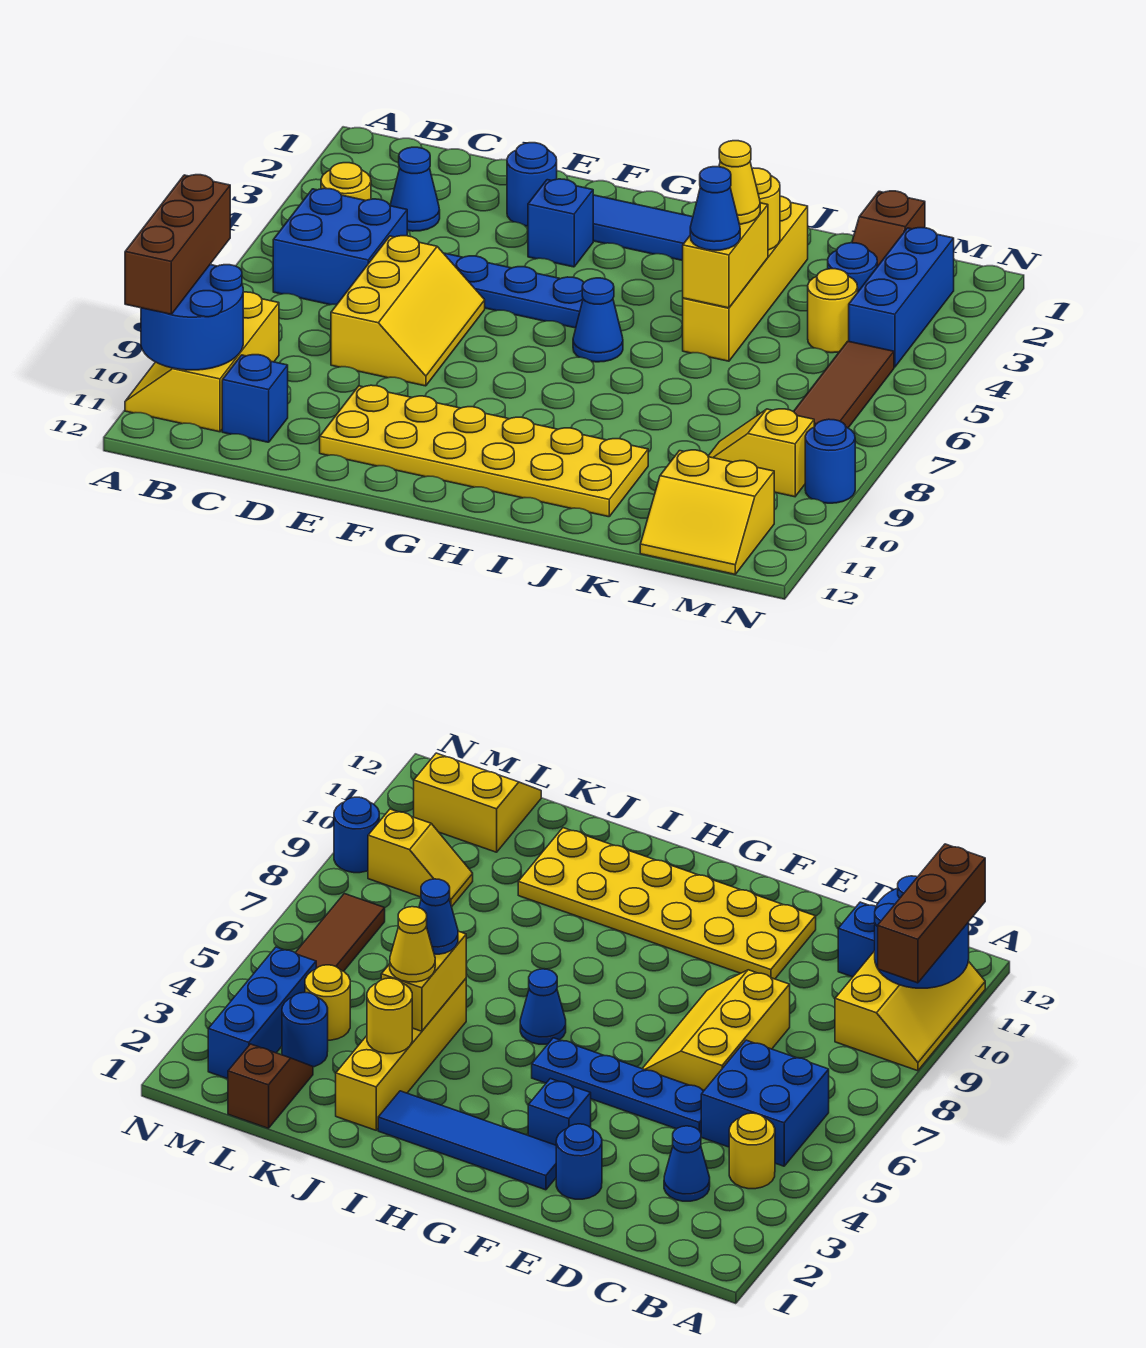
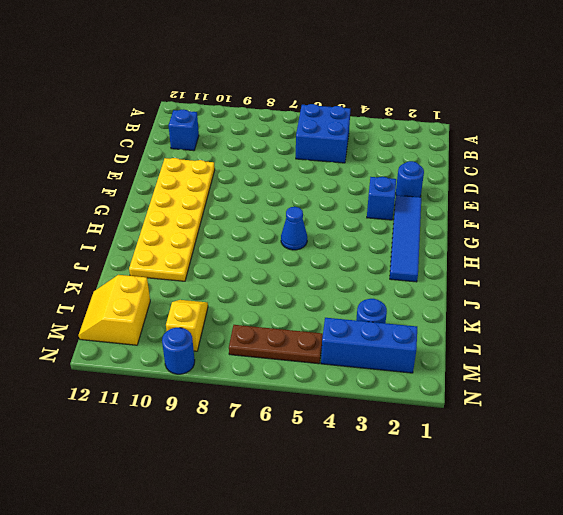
brown 1x3 plate [229,325,323,364] -> brown 1x3 tile [794,341,894,428]
none -> yellow 2x3 slope [125,292,279,432]
none -> yellow 1x1 round brick [321,163,371,201]
none -> blue 1x1 cone [390,147,440,231]

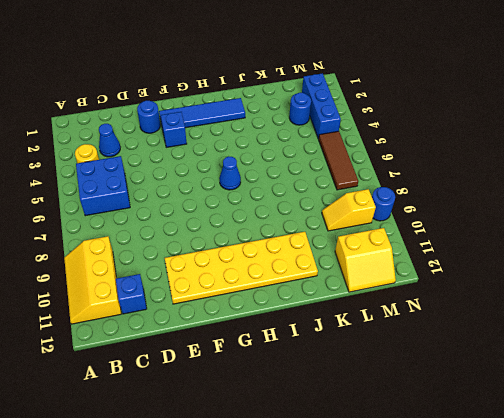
none -> blue 1x4 plate [444,253,584,328]
none -> yellow 2x3 slope [331,236,485,386]
none -> yellow 1x4 brick [683,196,808,361]

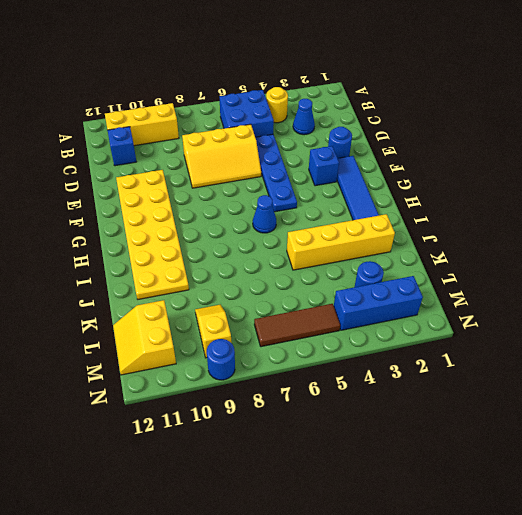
none -> brown 1x2 slope [852,191,925,267]
none -> yellow 1x1 round brick [808,269,858,353]
none -> blue 2x2 round brick [141,265,243,370]

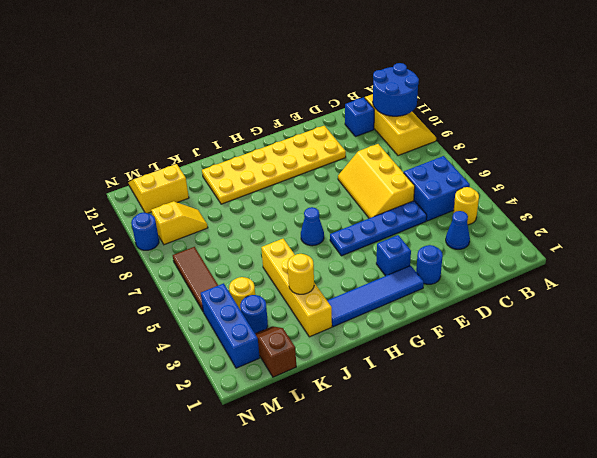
none -> yellow 1x2 brick [683,203,768,308]
none -> brown 1x3 brick [125,175,230,314]
none -> yellow 1x1 cone [719,141,760,224]

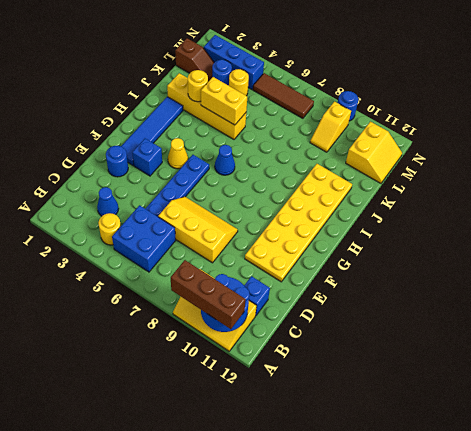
yellow 1x1 cone [168,138,188,169] -> yellow 1x1 cone moved to [719,141,760,224]
none -> blue 1x1 cone [690,167,740,250]

